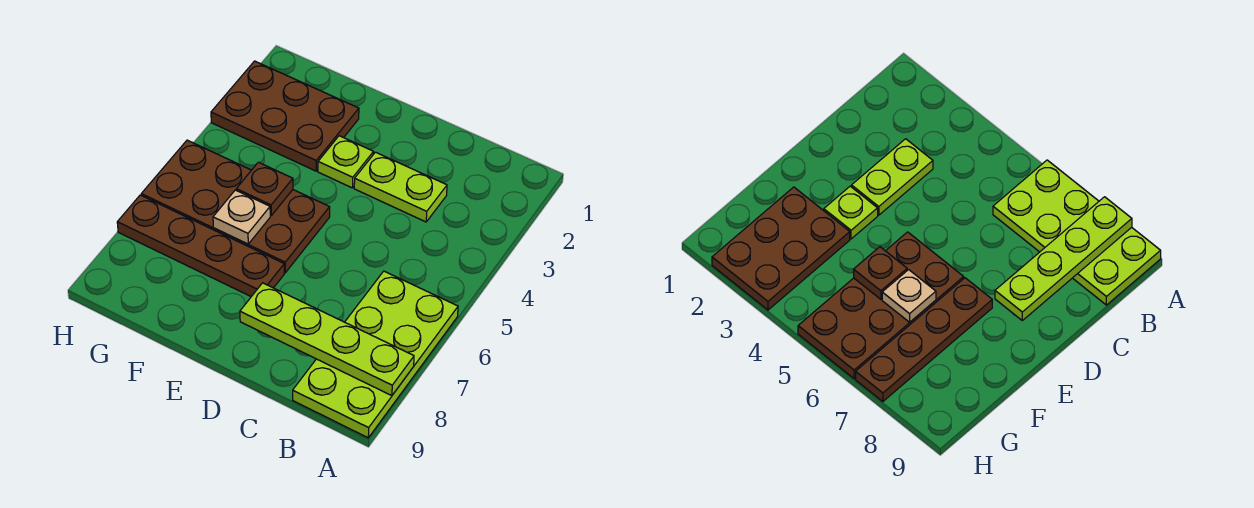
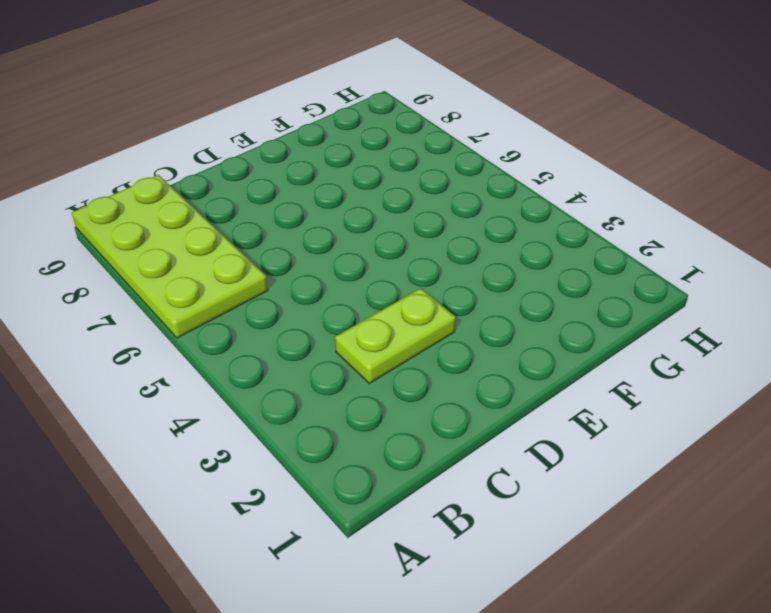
none -> lime 1x1 plate [318,136,374,188]
none -> brown 2x4 plate [141,140,330,273]

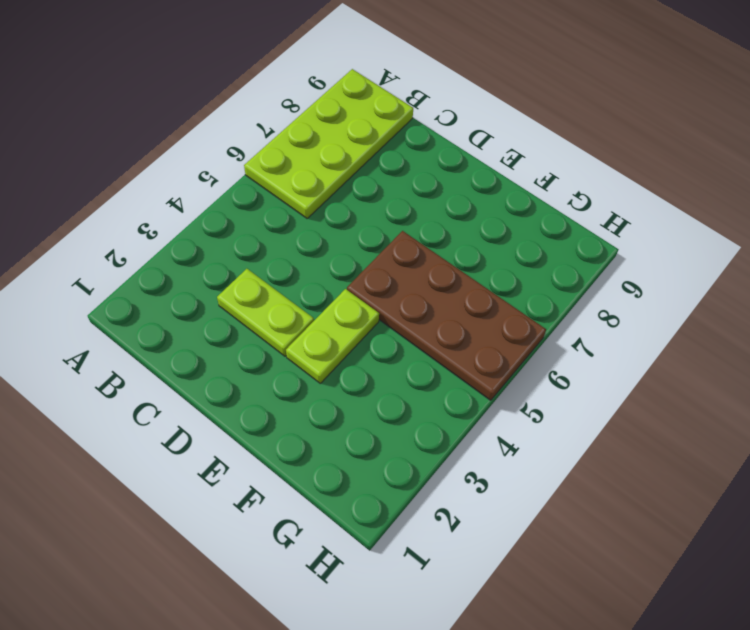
lime 1x2 plate [286,289,379,383] -> lime 1x1 plate [318,136,374,188]
none -> brown 1x4 plate [117,195,284,297]
none -> brown 2x3 plate [211,61,359,171]

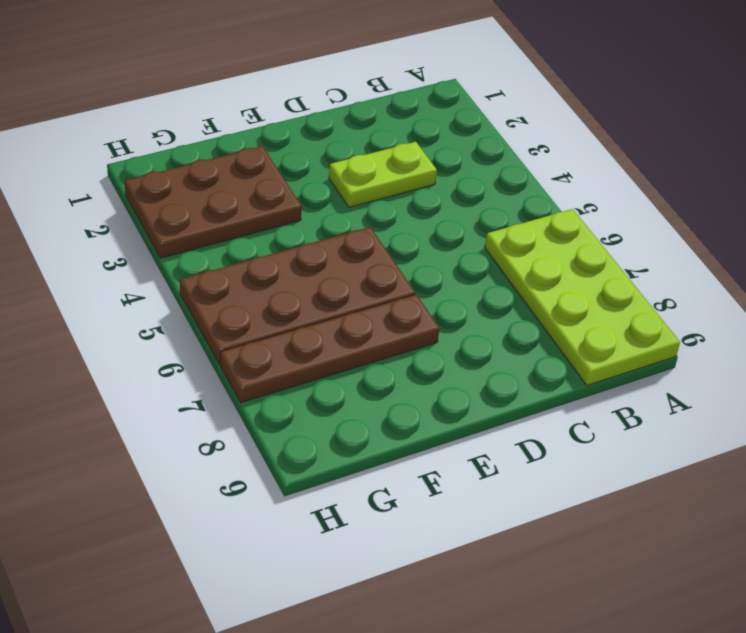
none -> lime 1x1 plate [318,136,374,188]
none -> lime 1x4 plate [240,283,414,396]

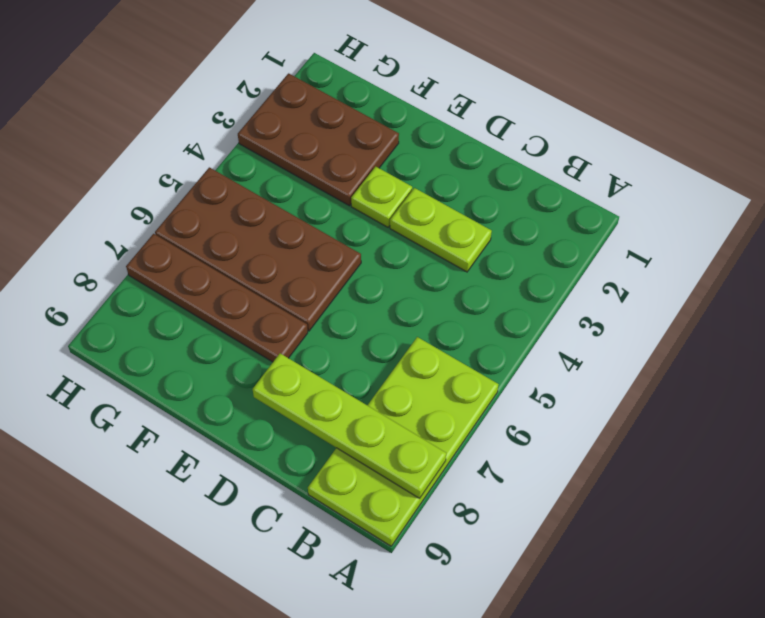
none -> brown 1x1 plate [236,162,293,215]
none -> tan 1x1 plate [213,190,270,244]

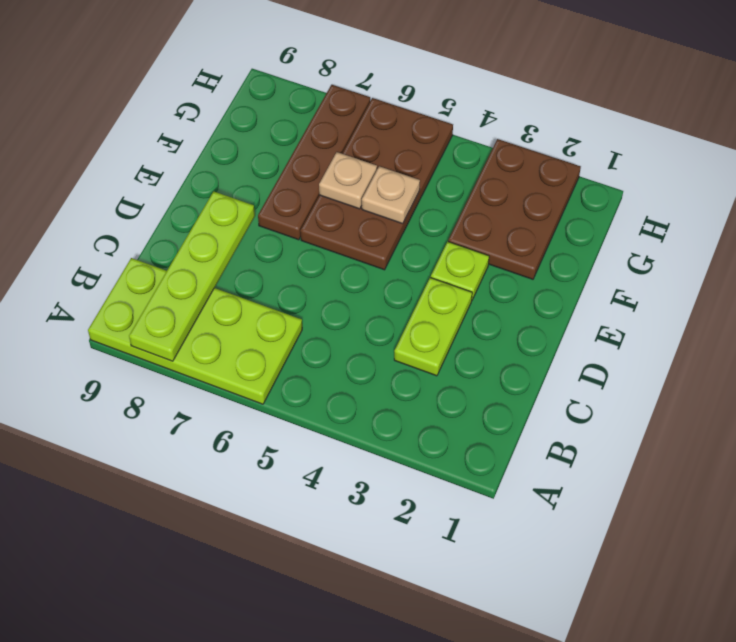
tan 1x1 plate [362,166,420,224] -> brown 1x1 plate [236,162,293,215]

